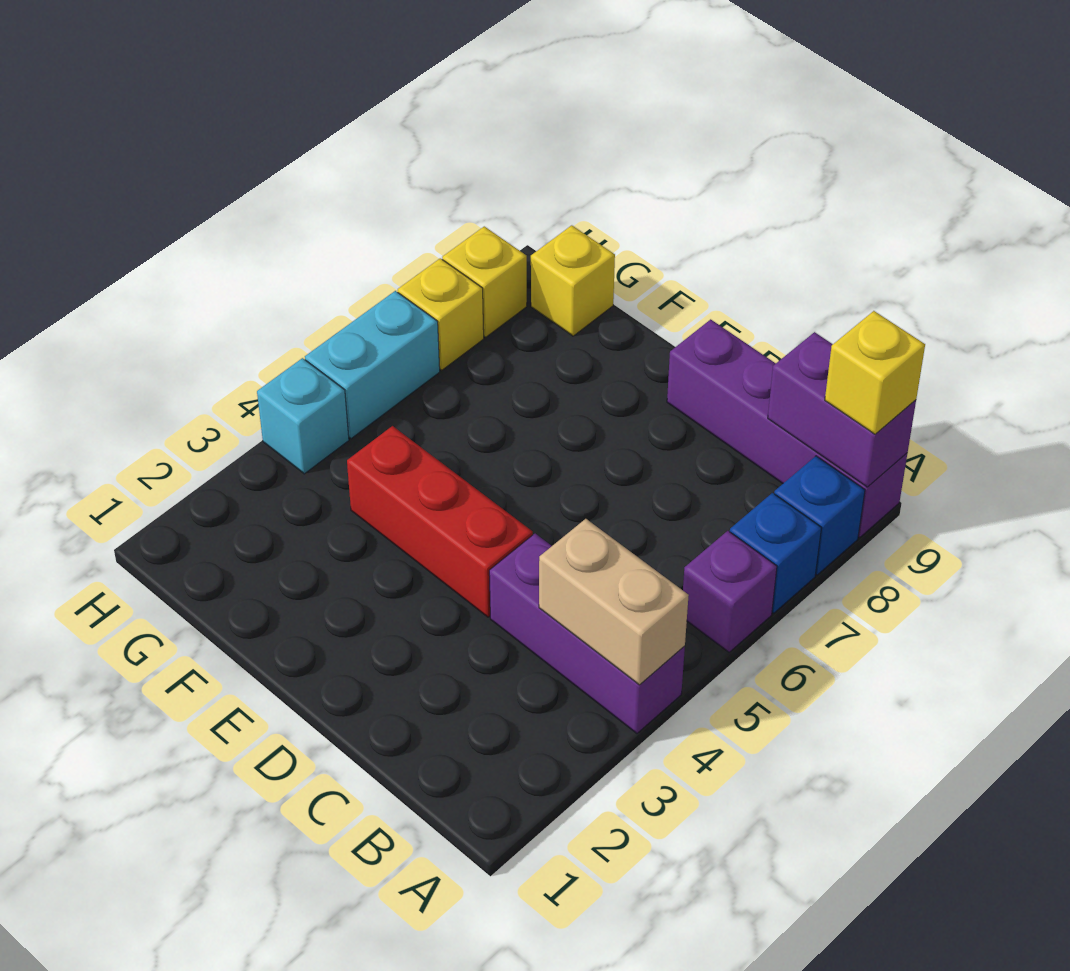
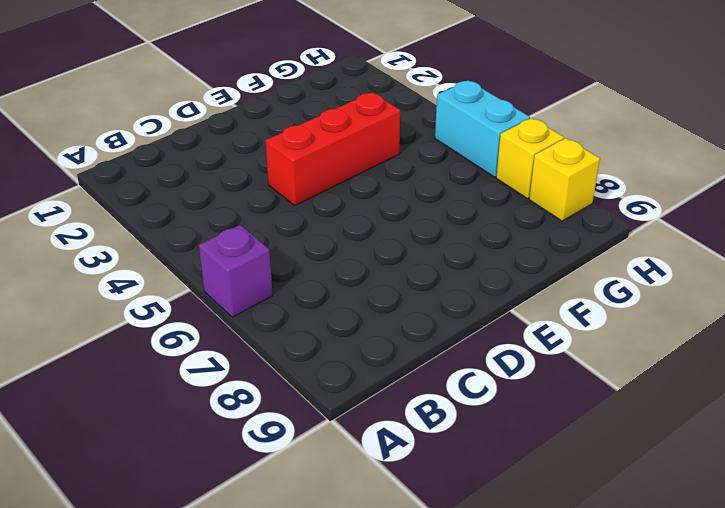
none -> purple 1x3 brick [489,534,685,733]
none -> blue 1x1 brick [730,493,821,613]
none -> blue 1x1 brick [774,456,865,575]

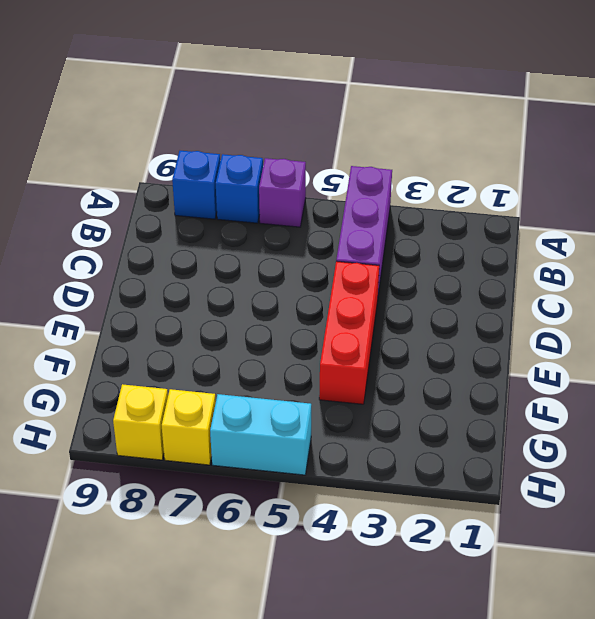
none -> purple 1x4 brick [667,319,907,538]
none -> yellow 1x1 brick [531,225,615,336]
none -> cyan 1x1 brick [257,358,349,474]

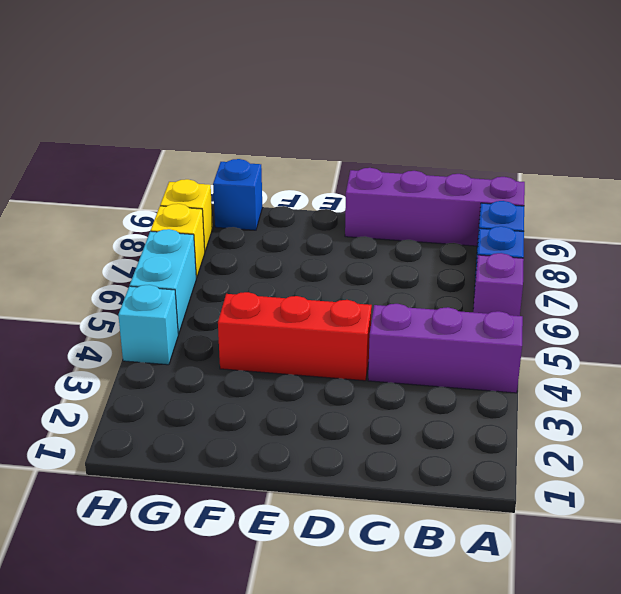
blue 1x1 brick [213,159,262,230] -> yellow 1x1 brick [531,225,615,336]
none -> tan 1x2 brick [539,519,689,685]
none -> purple 1x2 brick [768,332,916,487]
none -> yellow 1x1 brick [825,311,925,434]

